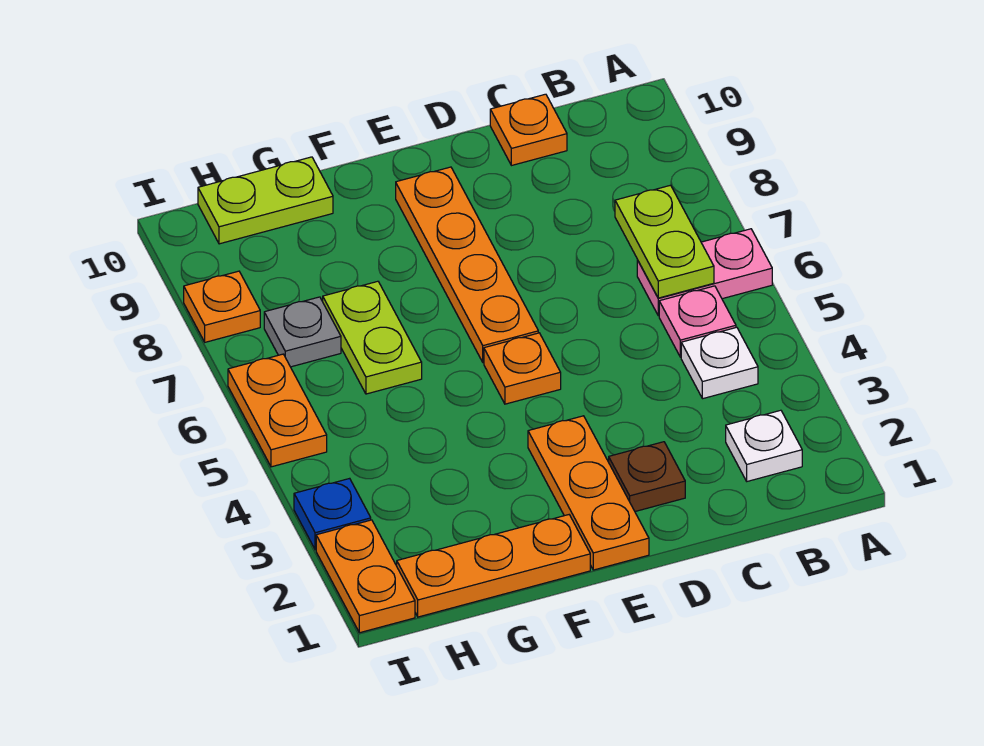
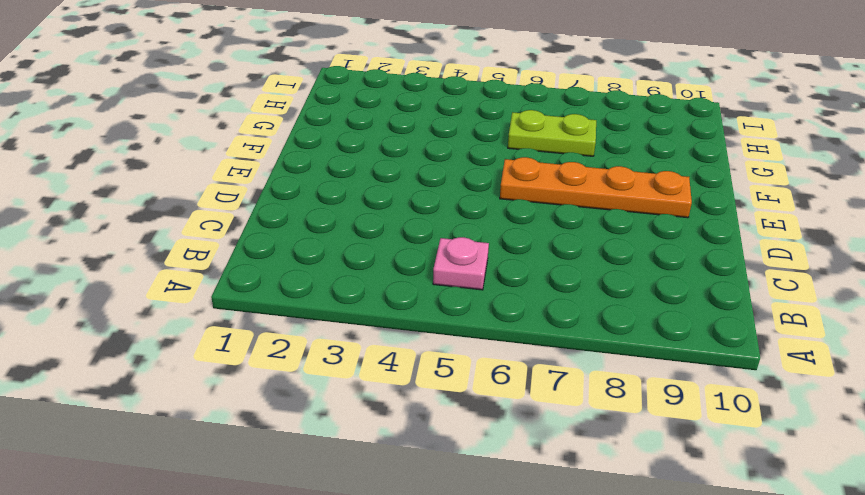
none -> pink 1x2 plate [637,229,772,316]
none -> white 1x1 plate [726,410,802,481]
none -> white 1x1 plate [681,327,758,399]

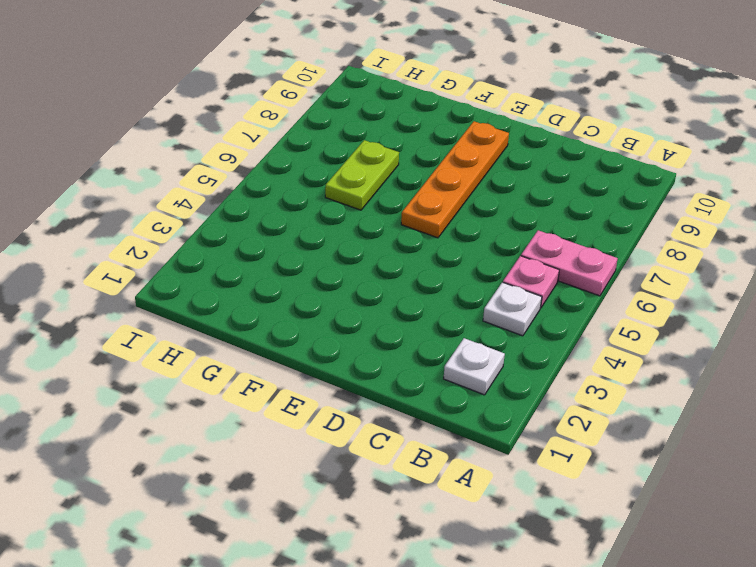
none -> orange 1x1 plate [490,94,567,166]
none -> brown 1x1 plate [609,442,685,511]
none -> orange 1x3 plate [528,416,649,570]

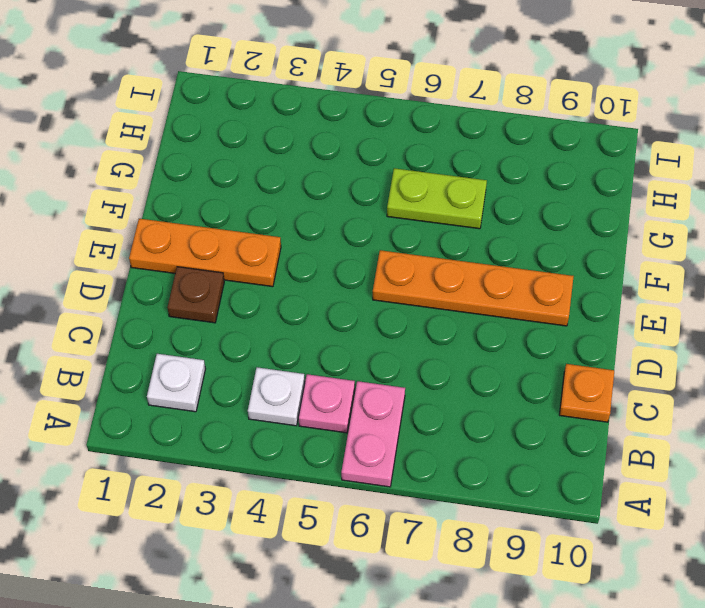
none -> orange 1x1 plate [484,333,561,404]
none -> orange 1x3 plate [397,515,590,617]
none -> lime 1x2 plate [198,157,333,244]

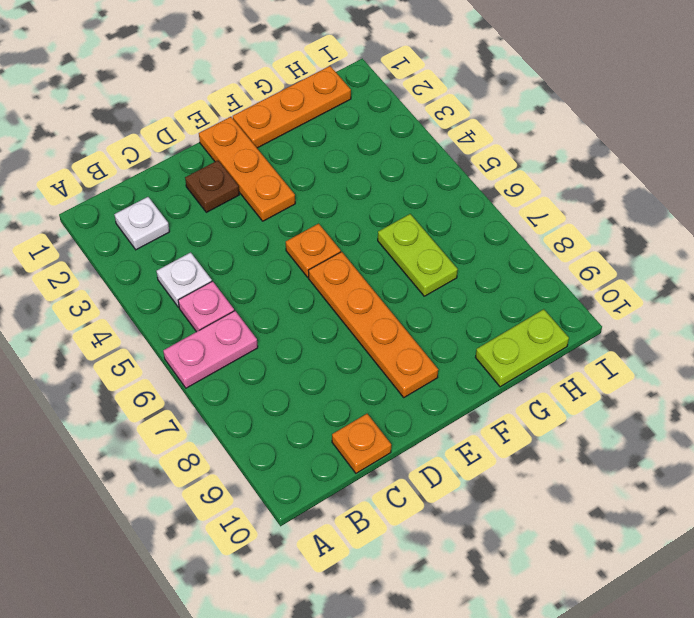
none -> grey 1x1 plate [264,297,341,367]
none -> orange 1x2 plate [316,520,415,633]
none -> blue 1x1 plate [294,478,371,550]

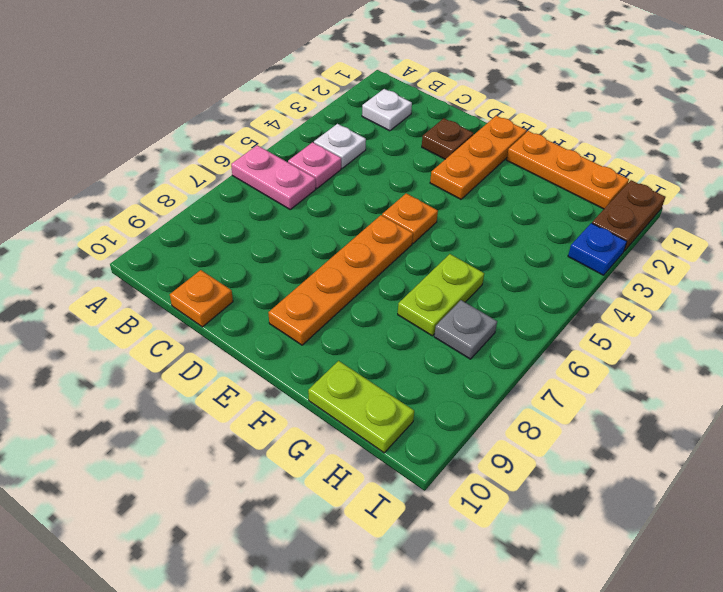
brown 1x2 plate [592,180,666,251] -> orange 1x2 plate [316,520,415,633]
none -> orange 1x2 plate [228,354,327,467]
none -> orange 1x1 plate [184,271,260,342]
none -> lime 1x2 plate [615,185,714,298]

